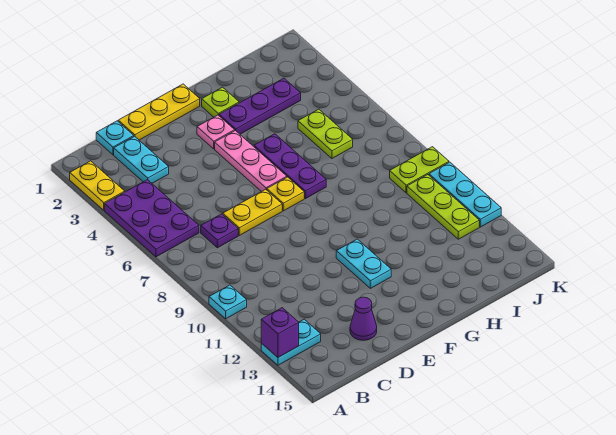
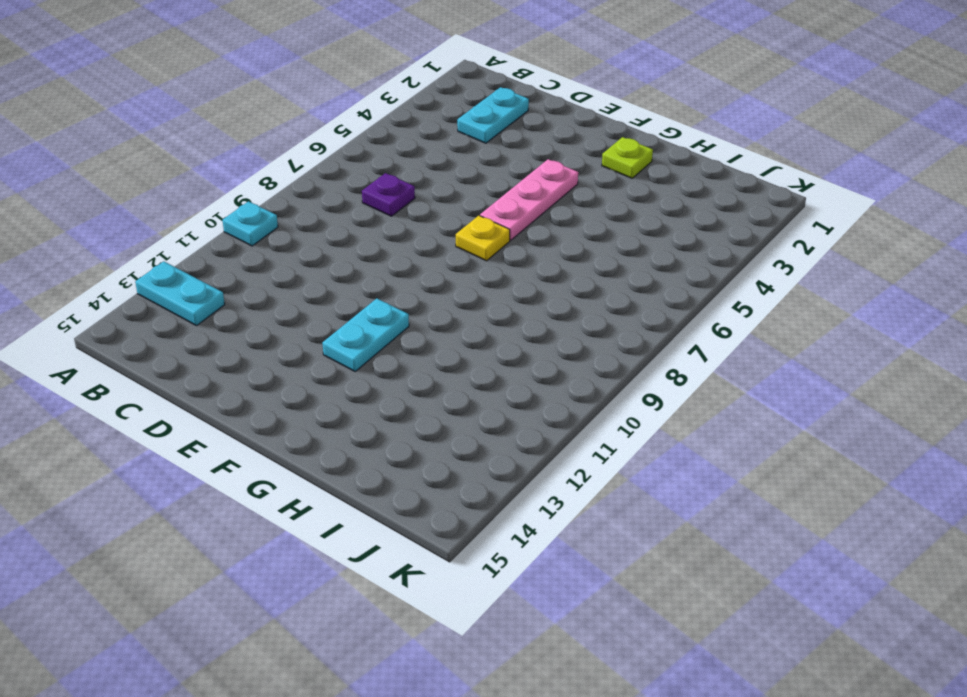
none -> yellow 1x2 plate [70,161,125,210]
none -> purple 2x3 plate [105,180,199,257]
none -> cyan 1x1 plate [96,121,134,155]

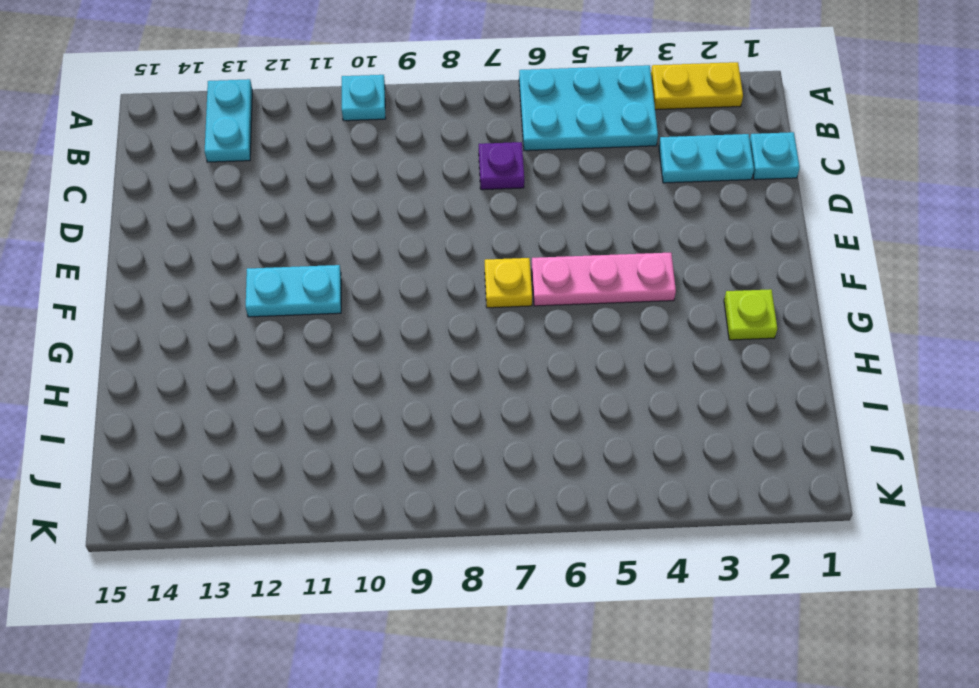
cyan 2x3 plate [519,65,658,151] -> purple 2x3 plate [105,180,199,257]
none -> yellow 1x3 plate [118,84,200,140]
none -> yellow 1x2 plate [223,189,282,235]
none -> purple 1x1 cone [350,297,377,340]

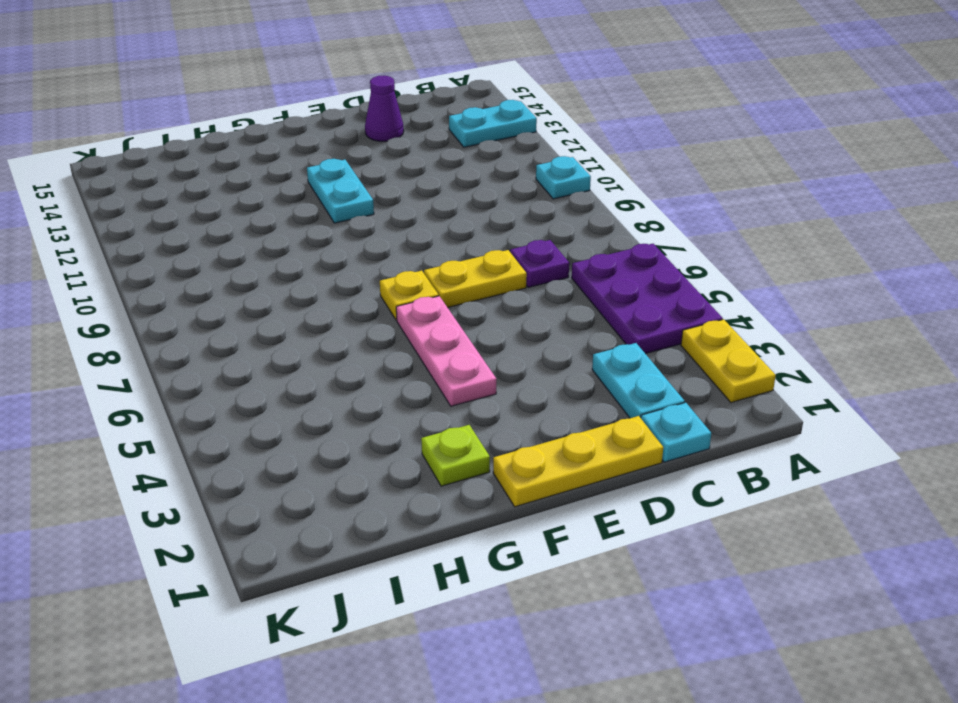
none -> pink 1x1 plate [197,115,235,149]
none -> purple 1x3 plate [219,78,301,134]
none -> purple 1x3 plate [254,134,326,199]

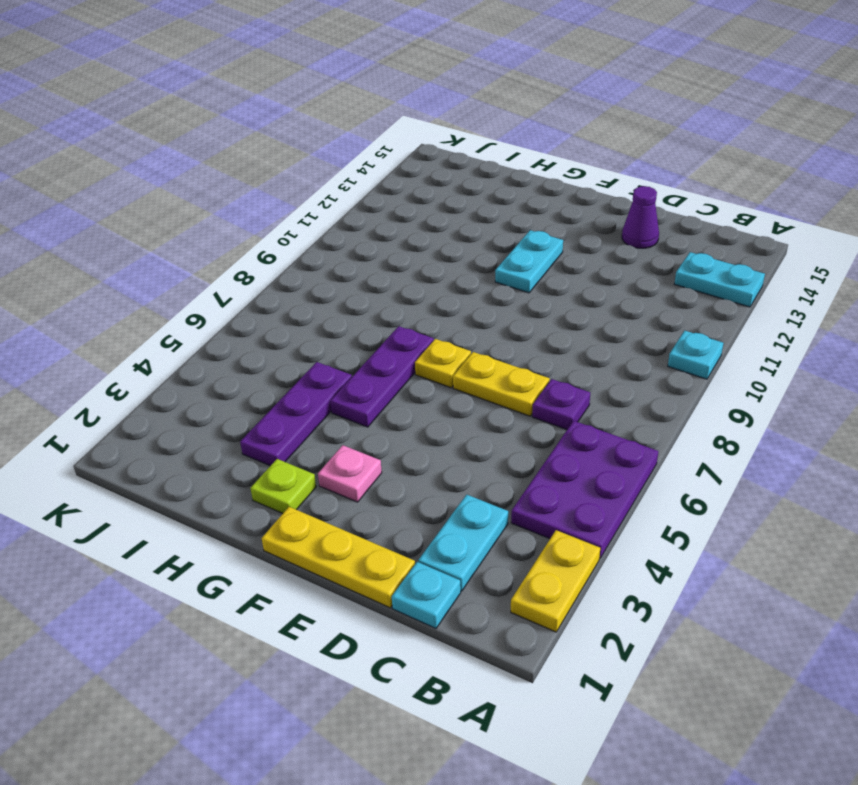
purple 1x3 plate [240,362,352,466] -> purple 1x3 plate turned to [219,78,301,134]
none -> pink 1x3 plate [215,130,287,192]
none -> lime 1x2 plate [298,109,353,158]
none -> lime 1x2 plate [390,147,449,193]

